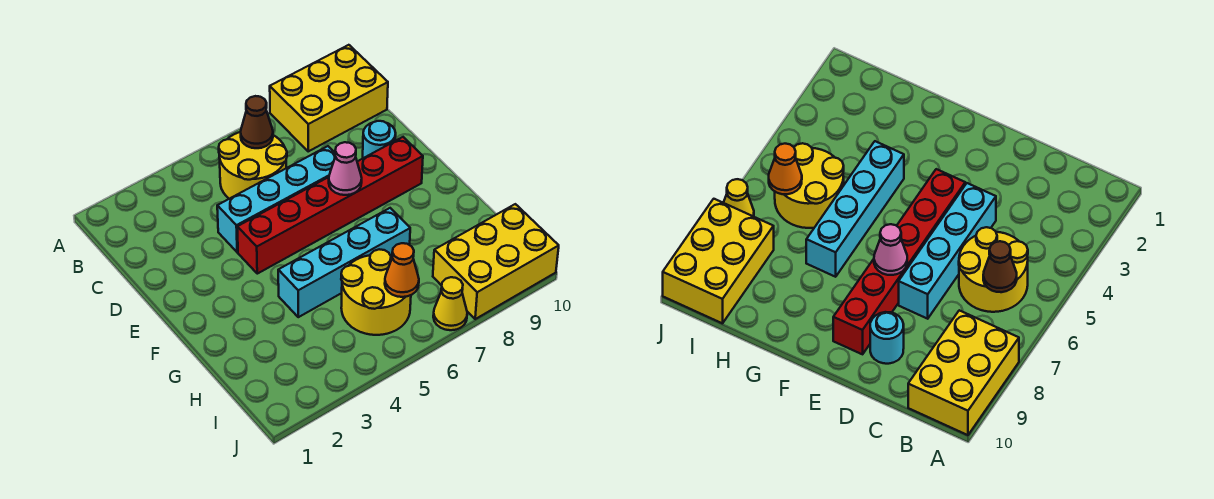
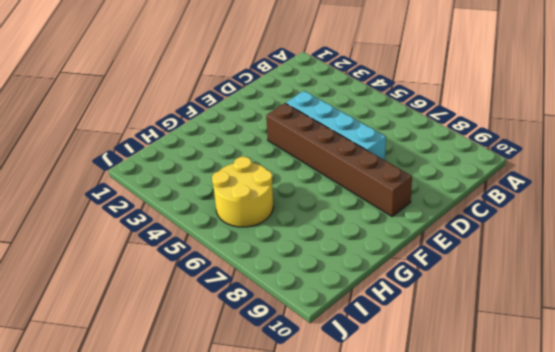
brown 1x6 brick [266,103,412,216] -> red 1x6 brick [237,137,423,274]
none -> yellow 2x3 brick [270,45,388,151]
none -> yellow 2x2 round brick [219,132,287,199]
none -> cyan 1x1 round brick [363,121,396,158]

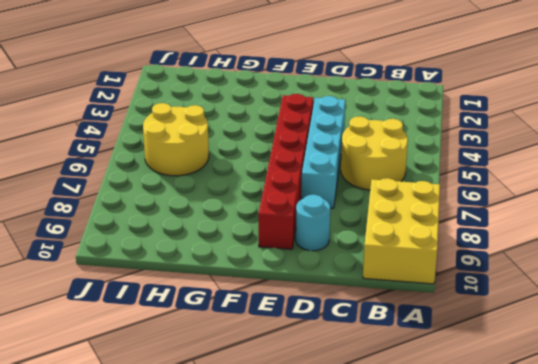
none -> cyan 1x4 brick [278,208,410,317]
none -> yellow 2x3 brick [433,204,559,319]
none -> yellow 1x1 cone [433,277,467,330]

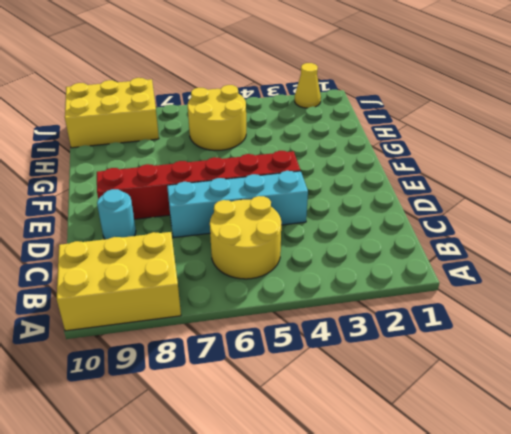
yellow 1x1 cone [295,63,321,108] -> yellow 1x1 cone moved to [433,277,467,330]
none -> cyan 1x4 brick [278,208,410,317]
none -> brown 1x1 cone [241,96,273,148]
none -> pink 1x1 cone [329,142,362,195]

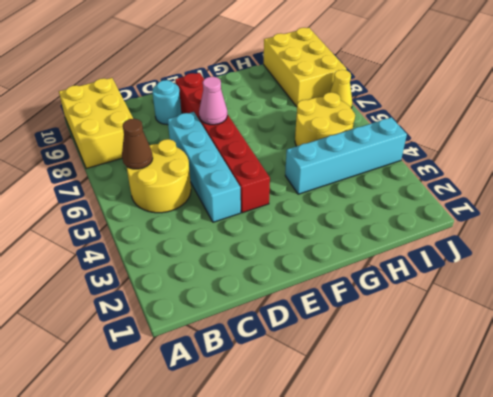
cyan 1x4 brick [285,117,407,194] -> cyan 1x4 brick turned to [278,208,410,317]
none -> orange 1x1 cone [385,243,419,297]

